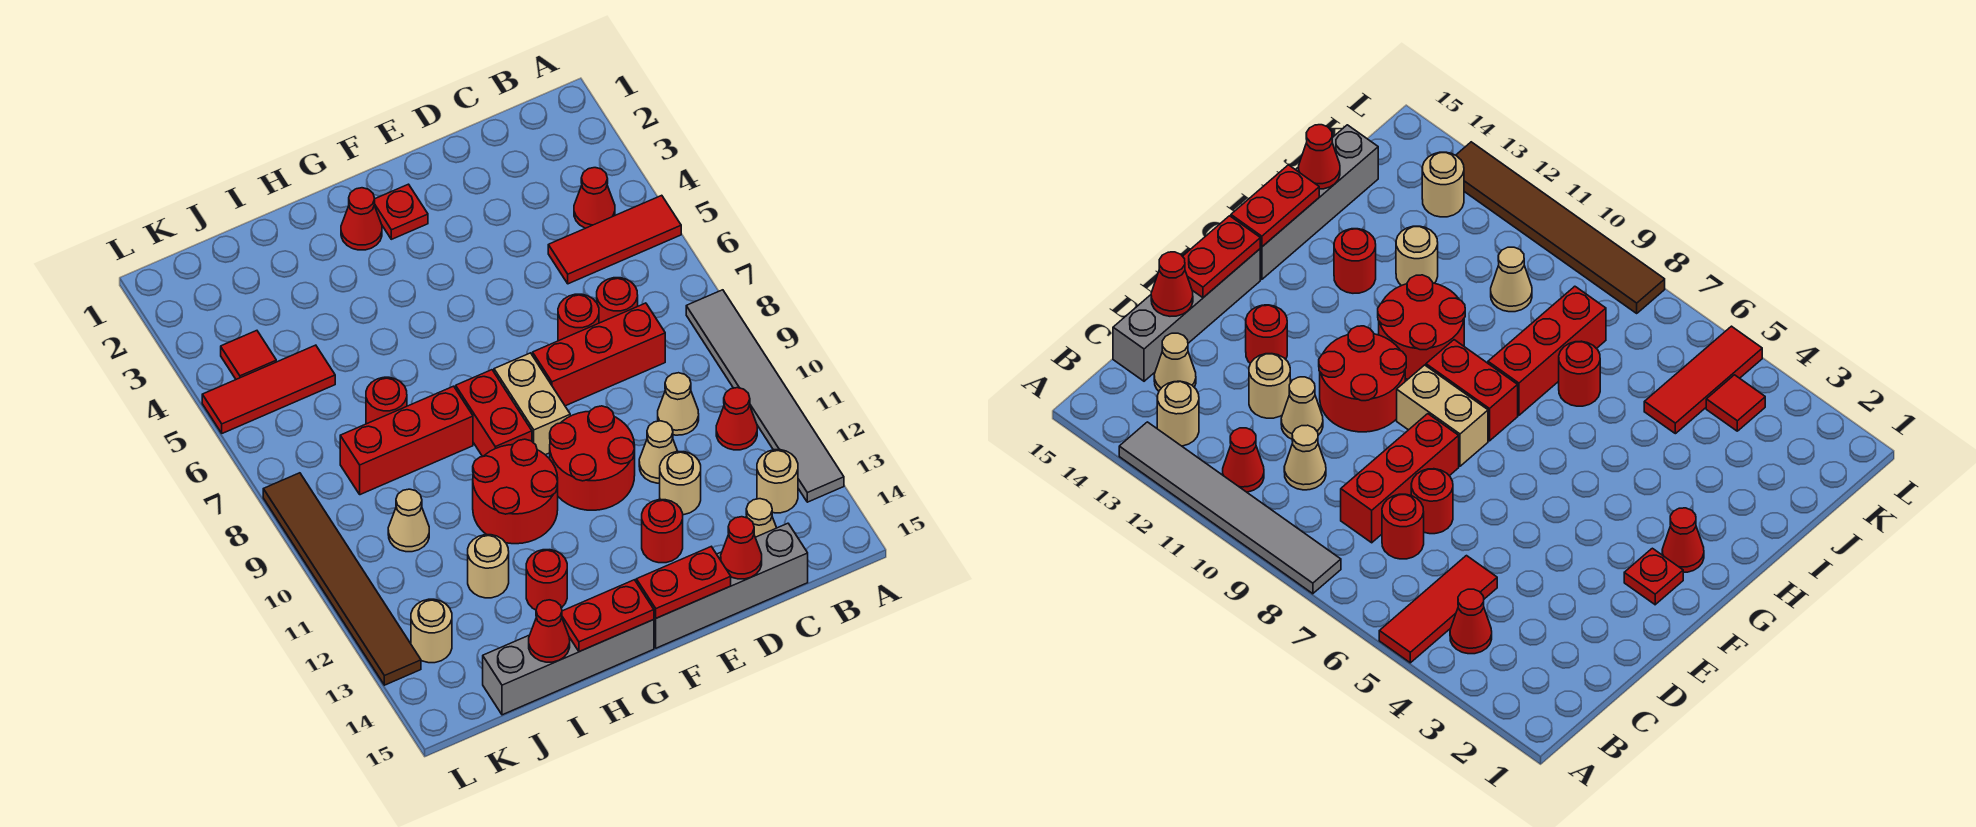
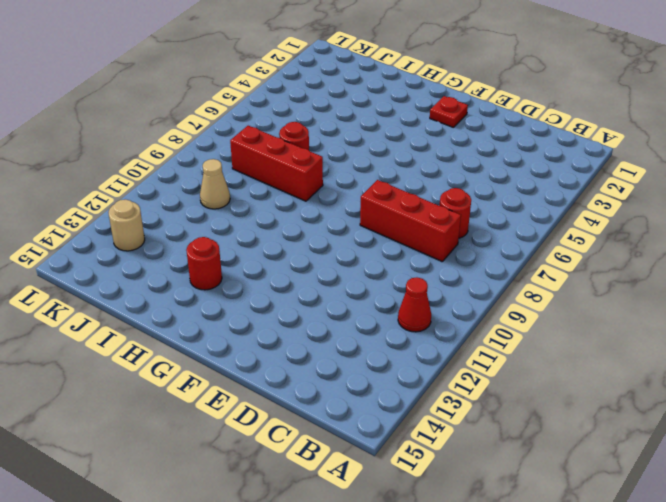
none -> red 1x3 tile [548,195,681,284]
none -> grey 1x6 tile [686,290,844,502]
none -> red 1x1 cone [574,168,615,228]
none -> tan 1x1 round brick [757,450,798,513]

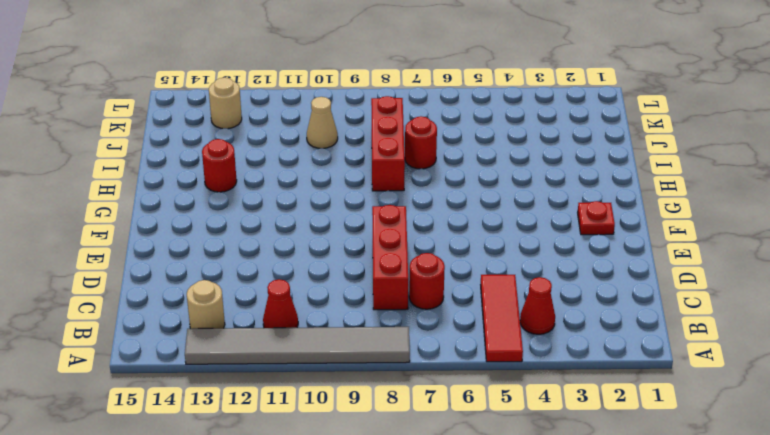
none -> tan 1x1 cone [658,373,699,435]
none -> tan 1x1 cone [746,499,776,537]
none -> grey 1x4 brick [654,523,808,648]
none -> red 1x1 round brick [558,294,599,341]

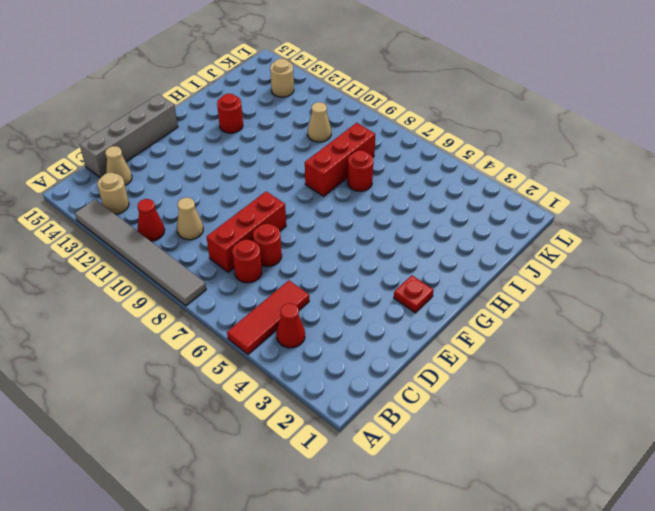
none -> tan 1x1 cone [639,421,678,483]
none -> tan 1x1 round brick [660,452,701,515]
none -> red 2x2 round brick [550,406,635,510]
none -> red 1x1 round brick [642,500,683,563]

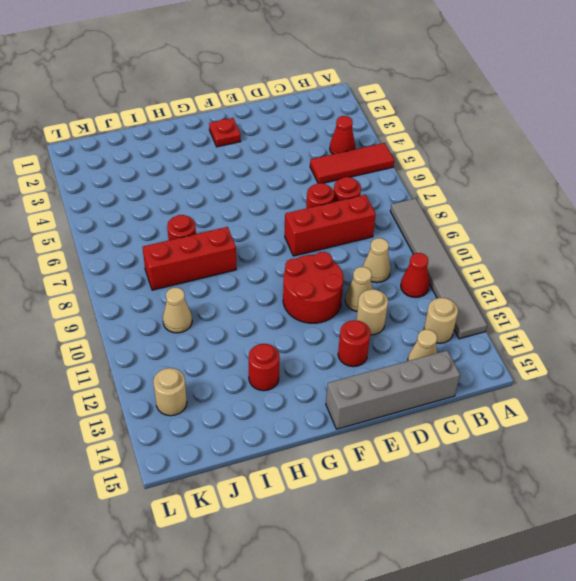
none -> tan 1x2 brick [494,353,570,455]
none -> red 1x1 cone [341,188,382,250]
none -> red 1x2 brick [456,370,532,457]
none -> red 2x2 round brick [473,439,558,544]

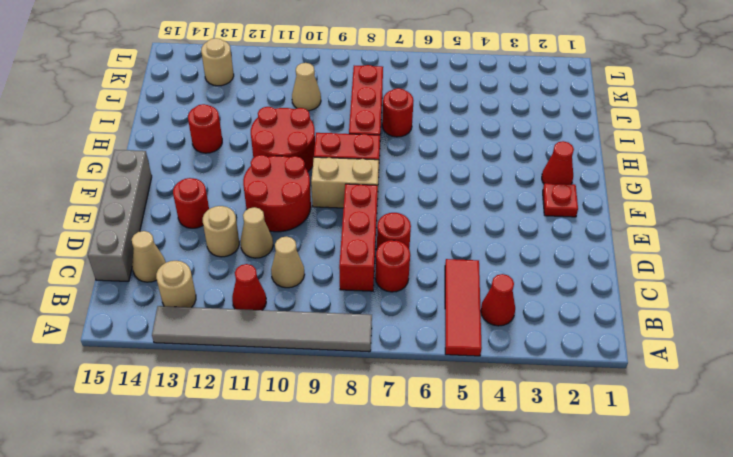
none -> grey 1x4 brick [483,620,654,715]
none -> tan 1x1 round brick [468,535,509,598]
none -> red 1x3 tile [202,345,335,433]
none -> red 1x1 tile [221,331,276,379]

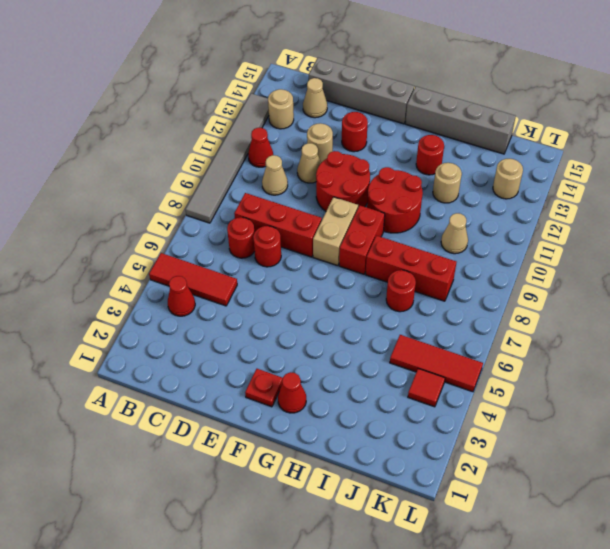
none -> brown 1x6 tile [263,473,421,685]
none -> red 1x1 cone [721,517,762,579]
none -> red 1x2 plate [636,547,731,618]
none -> red 1x2 plate [562,580,654,652]

